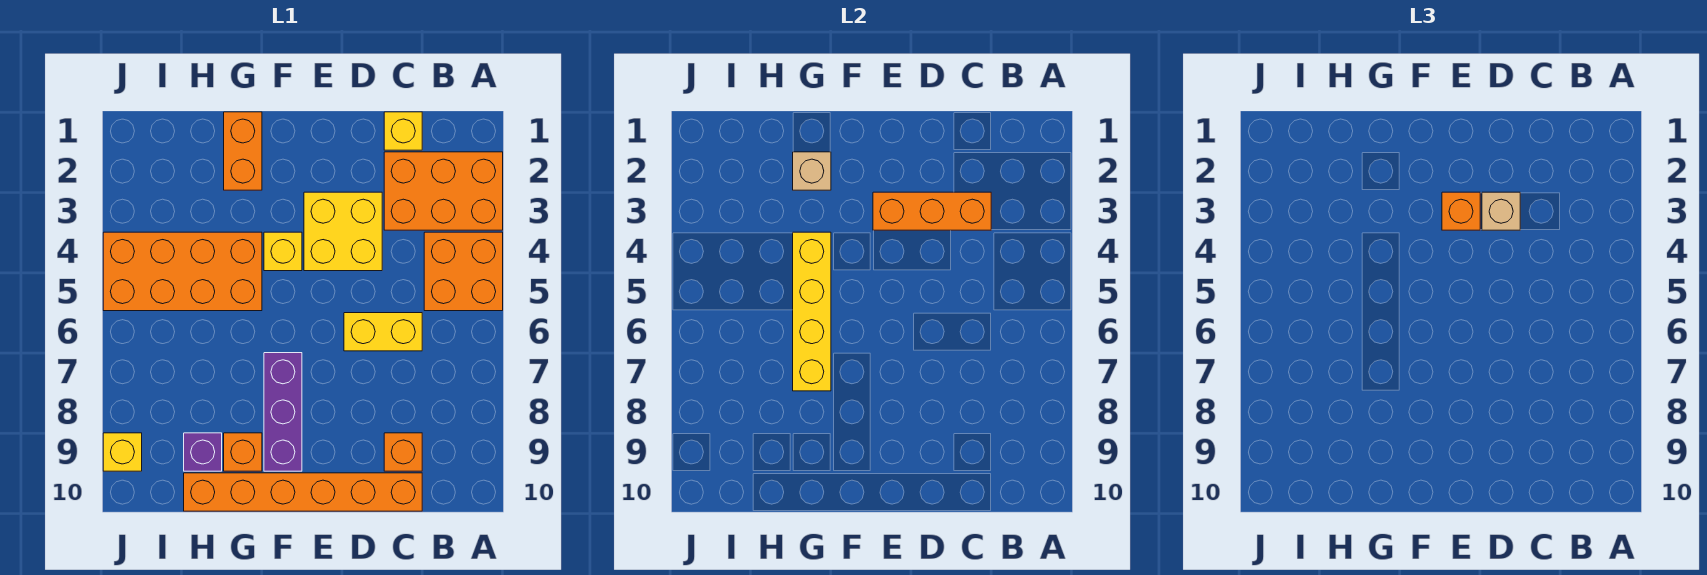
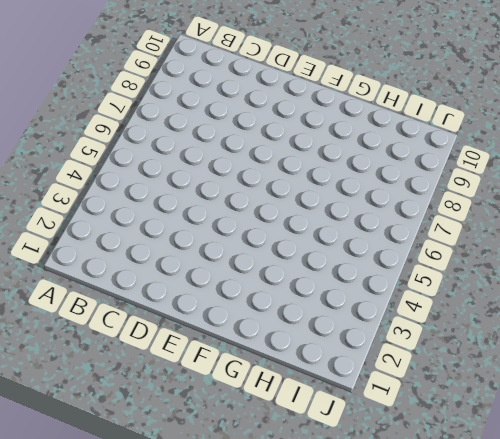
none -> orange 2x3 brick [384,152,503,230]
none -> orange 2x2 brick [424,232,503,311]
none -> yellow 1x1 brick [384,112,422,150]

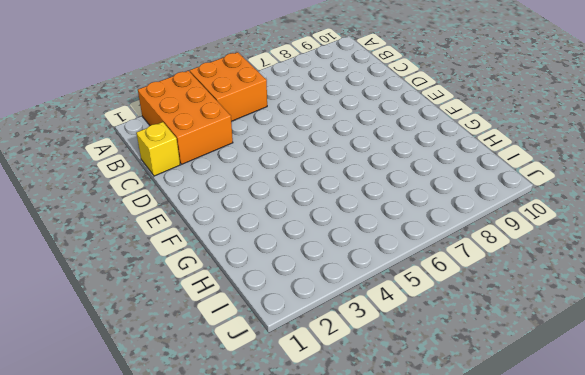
none -> yellow 1x2 brick [344,313,422,351]
none -> orange 1x1 brick [384,433,422,471]
none -> orange 1x6 brick [184,473,422,511]

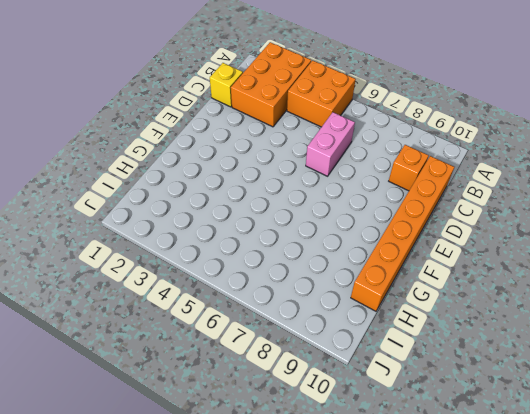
pink 1x2 brick [306,112,355,176] -> yellow 1x2 brick [344,313,422,351]
none -> yellow 2x2 brick [304,192,382,271]
none -> yellow 1x1 brick [264,232,302,271]
none -> purple 1x3 brick [264,353,302,471]

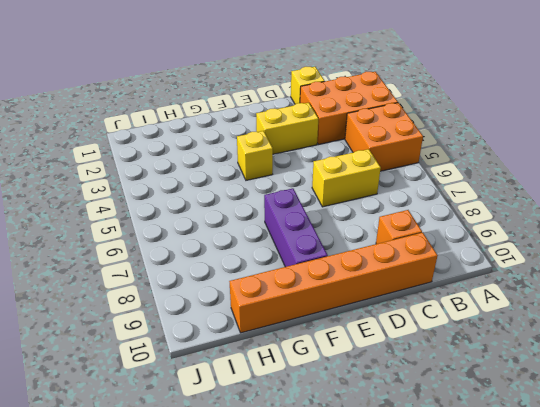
yellow 1x2 brick [256,103,318,154] -> yellow 2x2 brick [304,192,382,271]
none -> orange 1x2 brick [224,112,262,190]
none -> orange 2x4 brick [103,232,262,311]
none -> orange 1x1 brick [224,433,262,471]

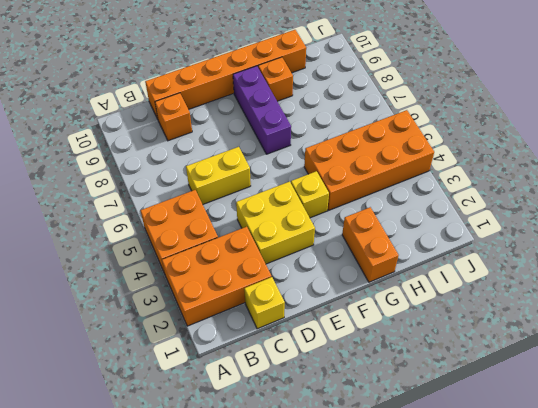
none -> purple 1x1 brick [184,433,222,471]
none -> yellow 1x1 brick [103,433,142,471]
none -> orange 1x3 brick [873,192,991,230]

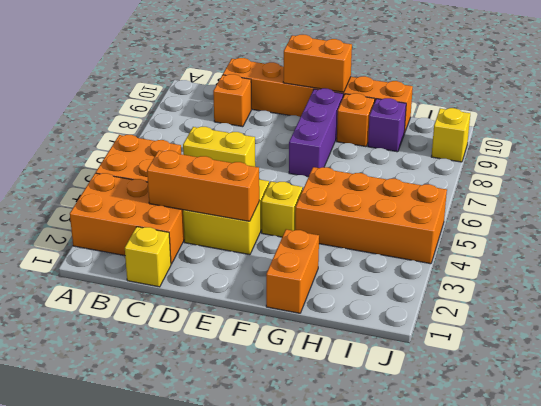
orange 1x2 brick [283,35,352,92] -> none
none -> tan 1x1 brick [793,152,831,190]
none -> yellow 1x4 brick [793,232,831,391]
none -> tan 1x1 brick [1482,192,1520,230]

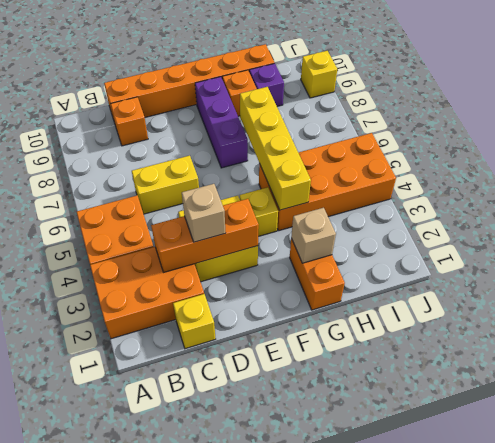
none -> orange 1x1 brick [1442,192,1480,230]

